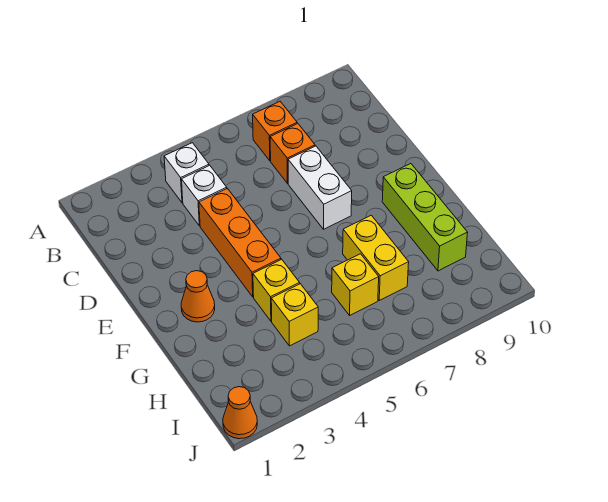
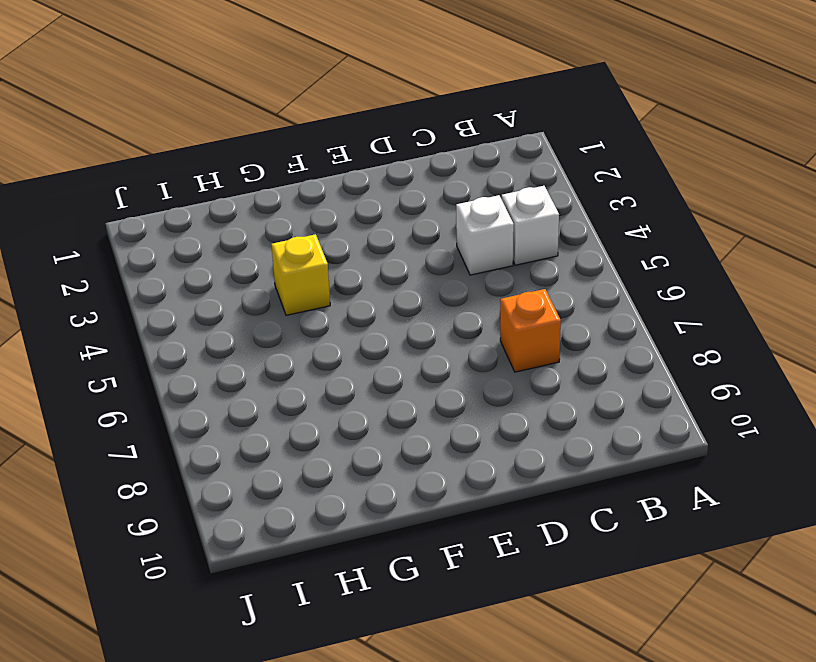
none -> orange 1x1 brick [253,102,297,161]
none -> orange 1x3 brick [199,189,281,297]
none -> white 1x2 brick [288,146,352,229]

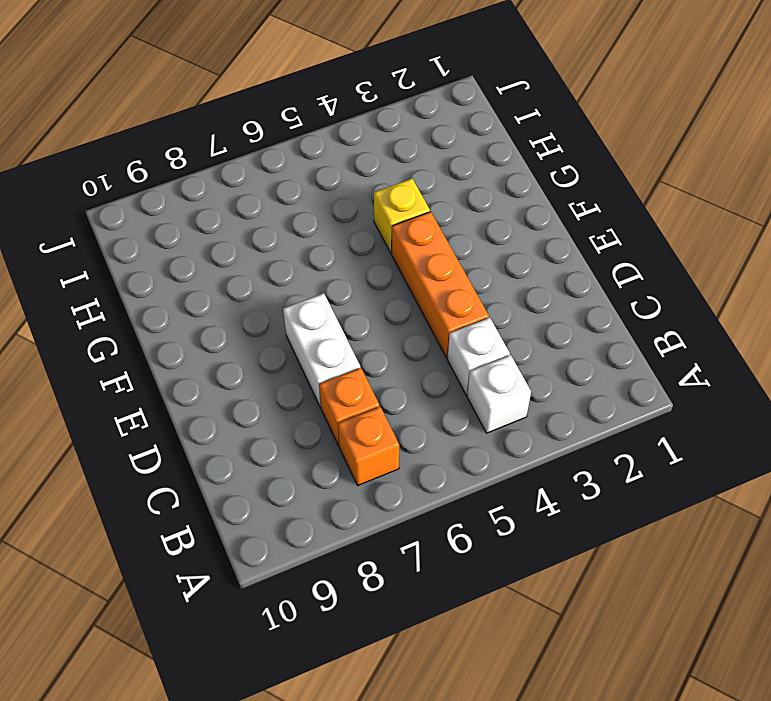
none -> orange 1x1 cone [181,271,215,322]
none -> lime 1x3 brick [382,164,468,271]
none -> yellow 1x2 brick [343,215,409,300]

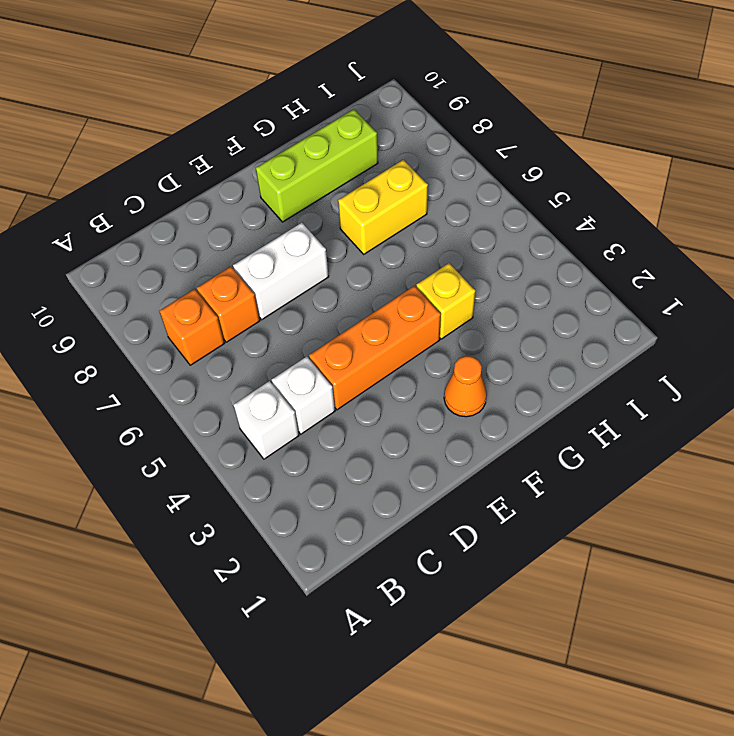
none -> yellow 1x1 brick [271,284,318,346]
none -> yellow 1x1 brick [332,254,379,315]
none -> orange 1x1 cone [223,387,257,439]

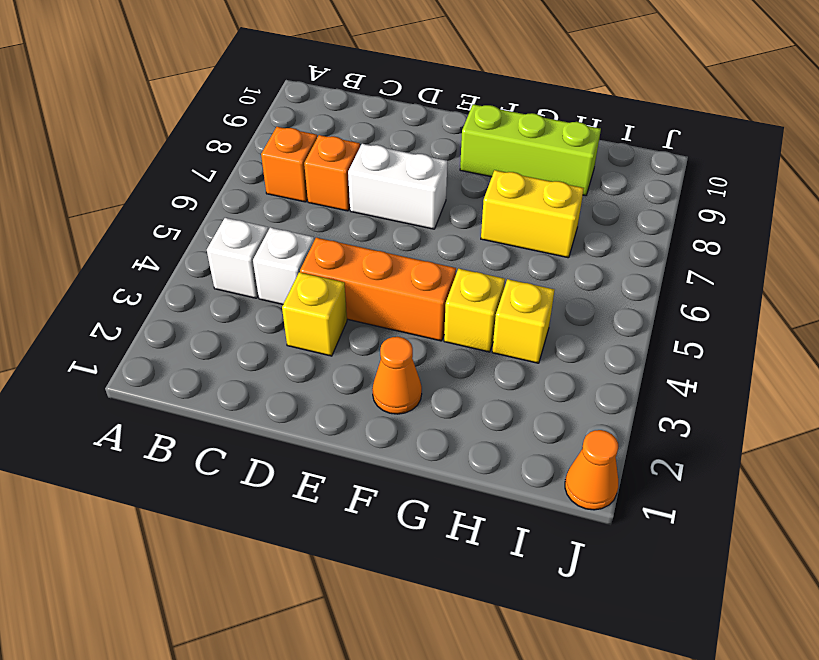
yellow 1x1 brick [282,272,347,356] -> yellow 1x1 brick moved to [332,254,379,315]

